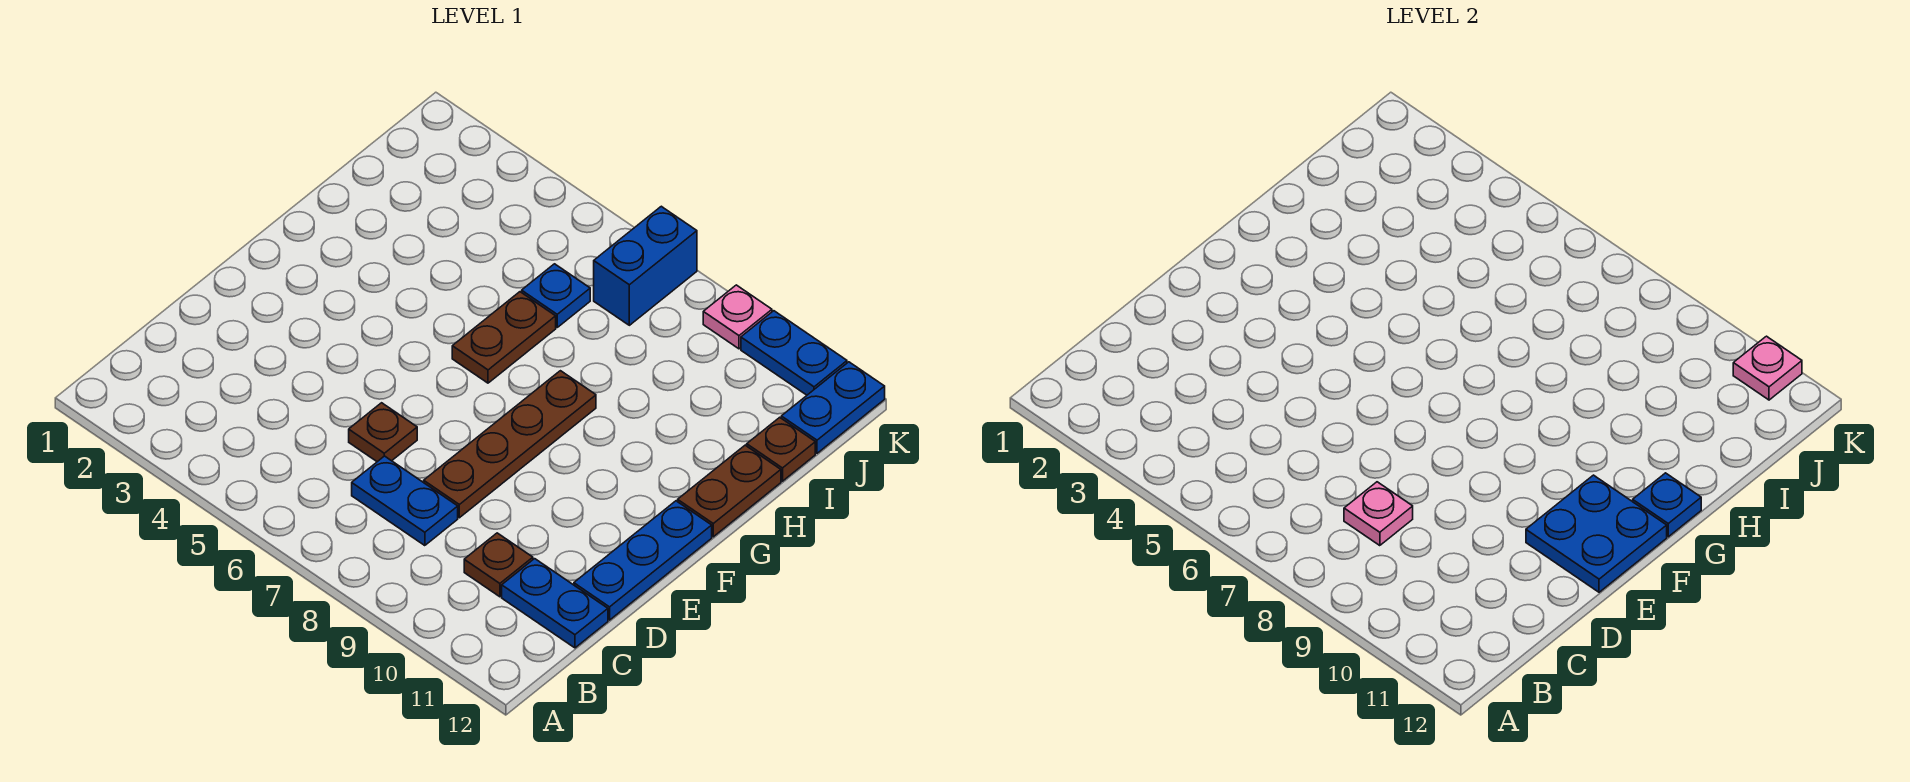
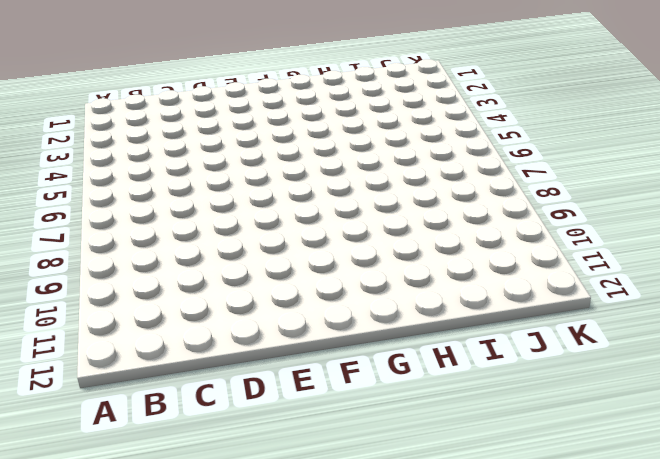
none -> blue 1x2 plate [352,456,458,546]
none -> brown 1x1 plate [464,533,533,597]
none -> blue 1x2 plate [502,559,608,648]

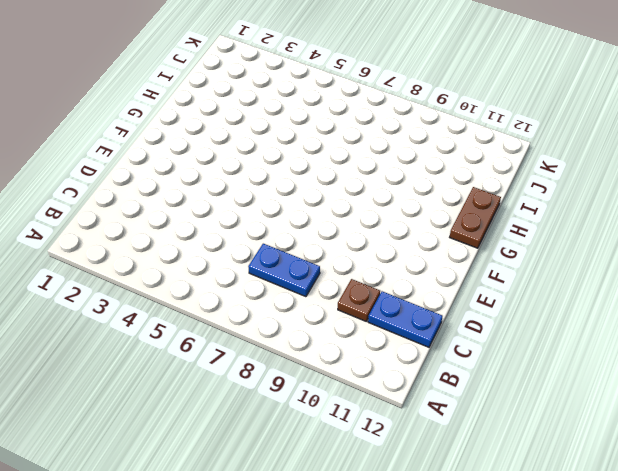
none -> brown 1x1 plate [349,403,417,462]
none -> brown 1x4 plate [424,371,596,518]
none -> blue 1x3 plate [574,501,712,620]

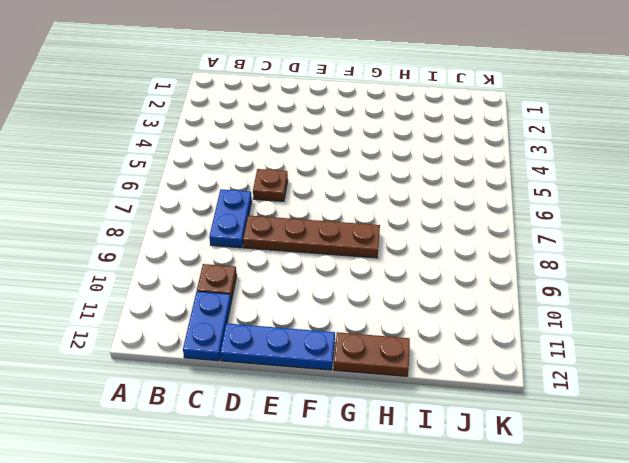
none -> brown 1x2 plate [452,292,556,383]
none -> blue 1x1 plate [522,264,590,327]
none -> brown 1x1 plate [747,417,815,481]

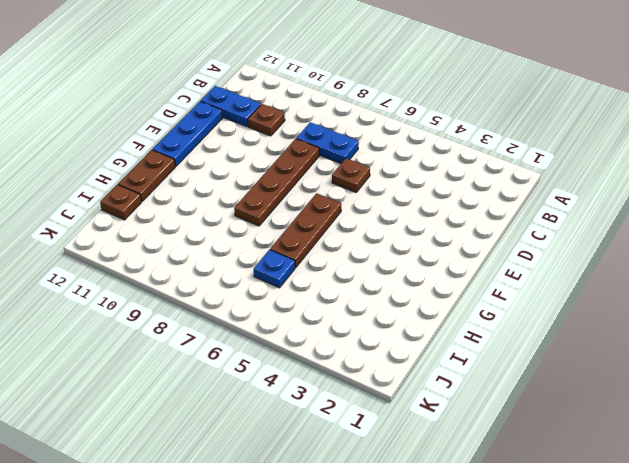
brown 1x3 plate [270,193,341,268] -> brown 1x2 plate [452,292,556,383]
none -> blue 1x2 brick [594,206,697,325]
none -> blue 1x2 plate [781,362,885,453]
none -> pink 1x1 plate [703,285,772,349]

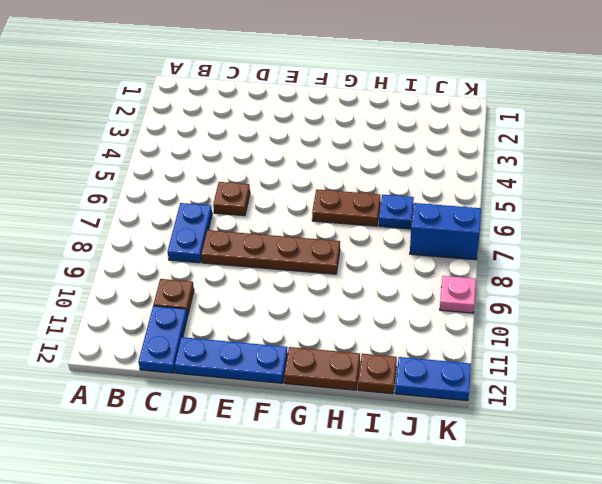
none -> blue 1x2 plate [741,311,847,395]
none -> pink 1x1 plate [1344,482,1413,546]
none -> blue 2x2 plate [1526,475,1667,592]

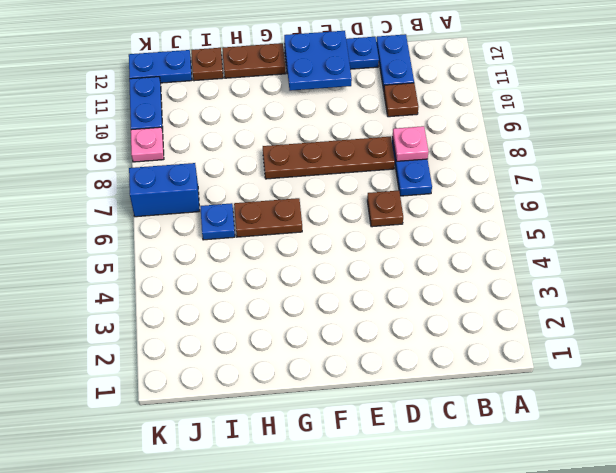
none -> blue 1x1 plate [1633,473,1701,537]
none -> pink 1x1 plate [1733,336,1802,400]

